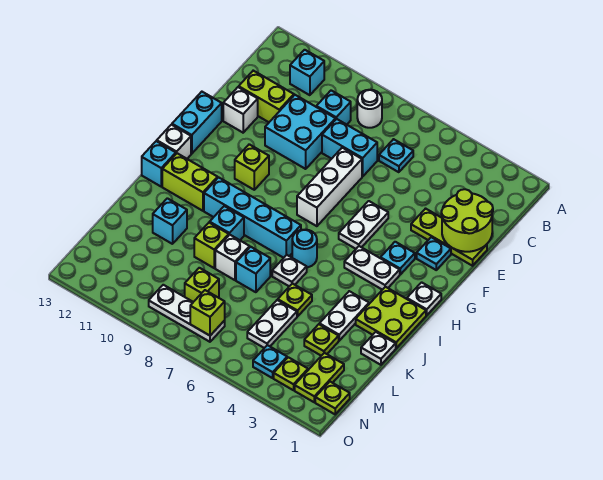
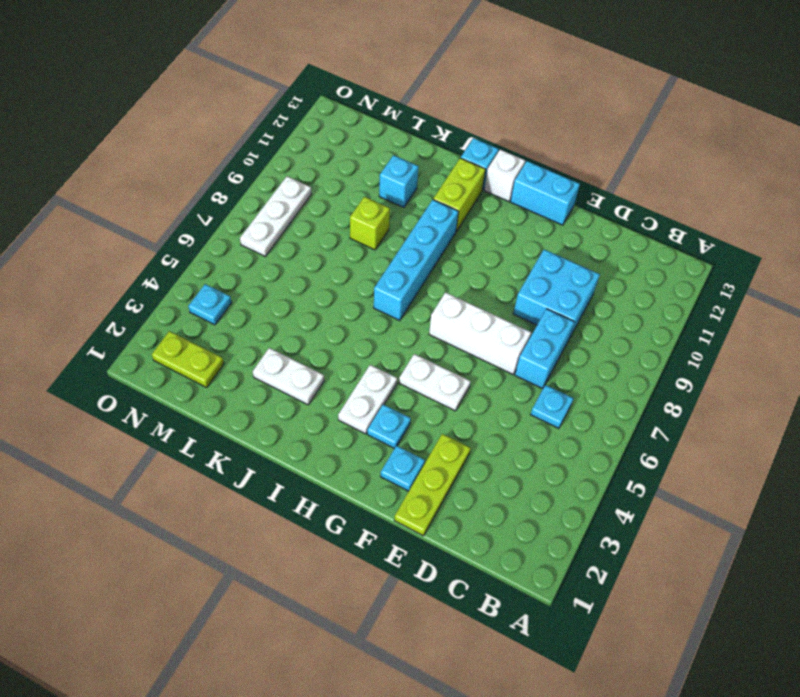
none -> white 1x1 round brick [357,90,382,128]
none -> cyan 1x1 brick [290,50,324,95]
none -> cyan 1x1 brick [316,90,351,125]
none -> lime 1x2 brick [239,71,294,122]

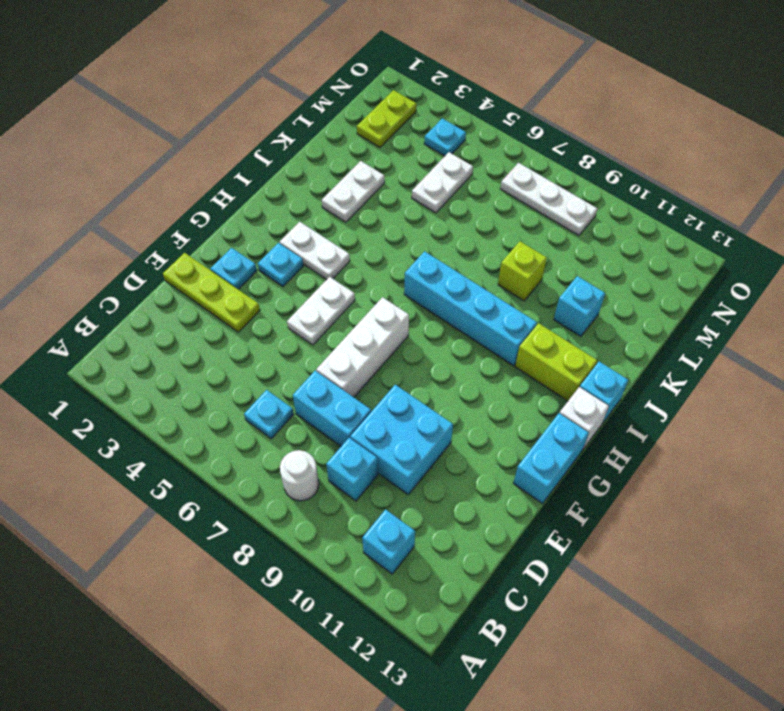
none -> lime 1x2 brick [239,71,294,122]
none -> white 1x1 brick [223,87,258,133]
none -> lime 1x1 brick [235,144,269,190]
none -> white 1x1 plate [407,282,441,315]

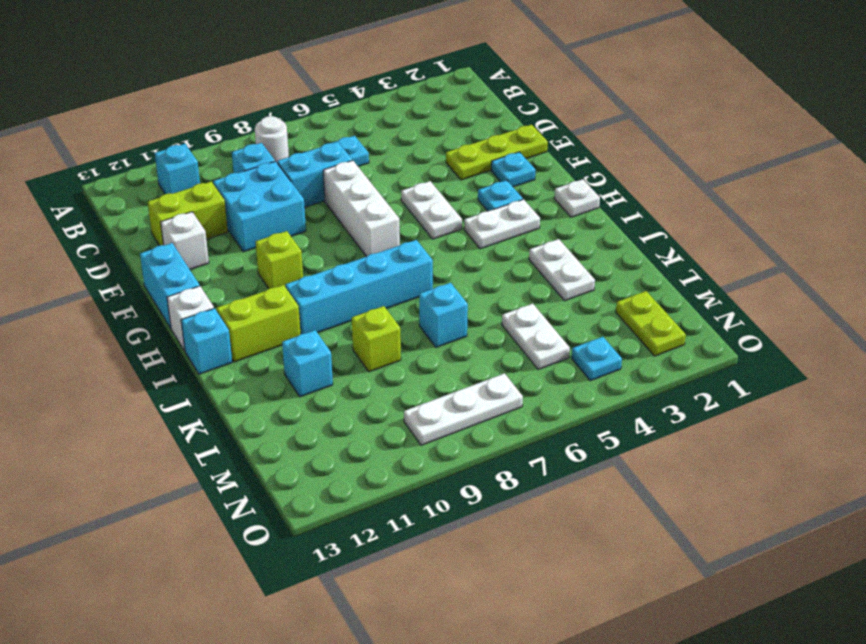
none -> lime 2x2 plate [356,287,426,348]
none -> cyan 1x1 round brick [292,230,317,267]
none -> white 1x1 plate [272,255,307,286]
none -> cyan 1x1 brick [210,206,244,240]

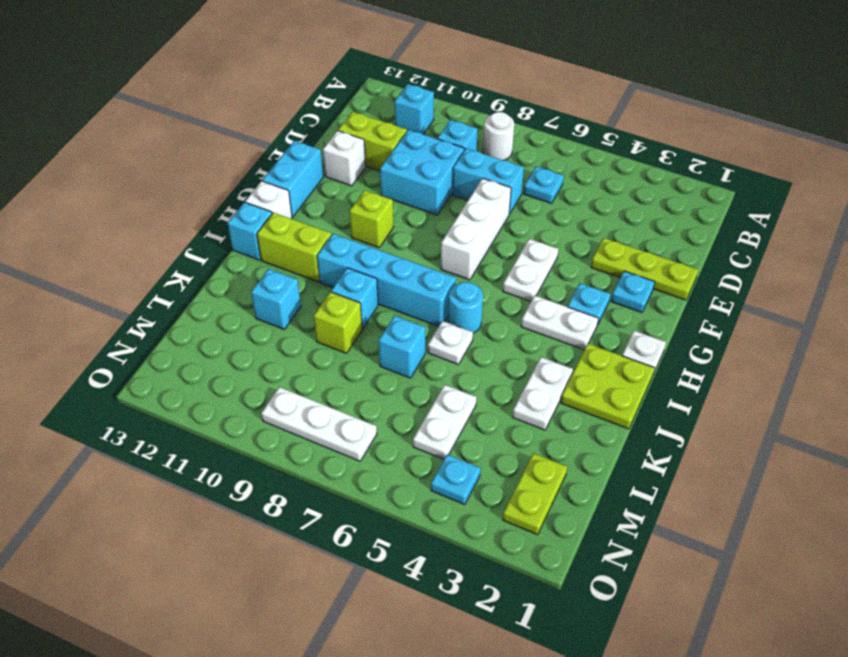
none -> white 1x1 plate [361,332,396,365]
none -> lime 1x1 plate [278,284,312,316]
none -> white 1x1 brick [215,235,250,280]
none -> lime 1x1 plate [304,324,339,356]

